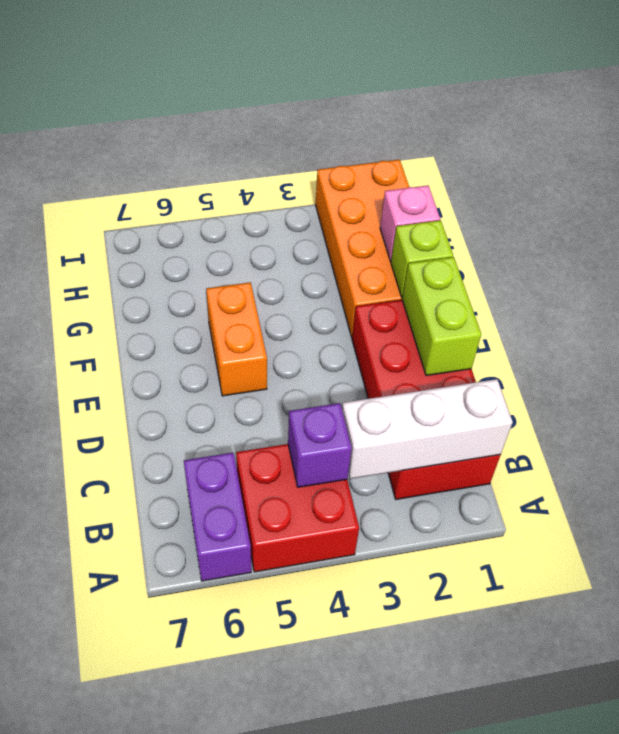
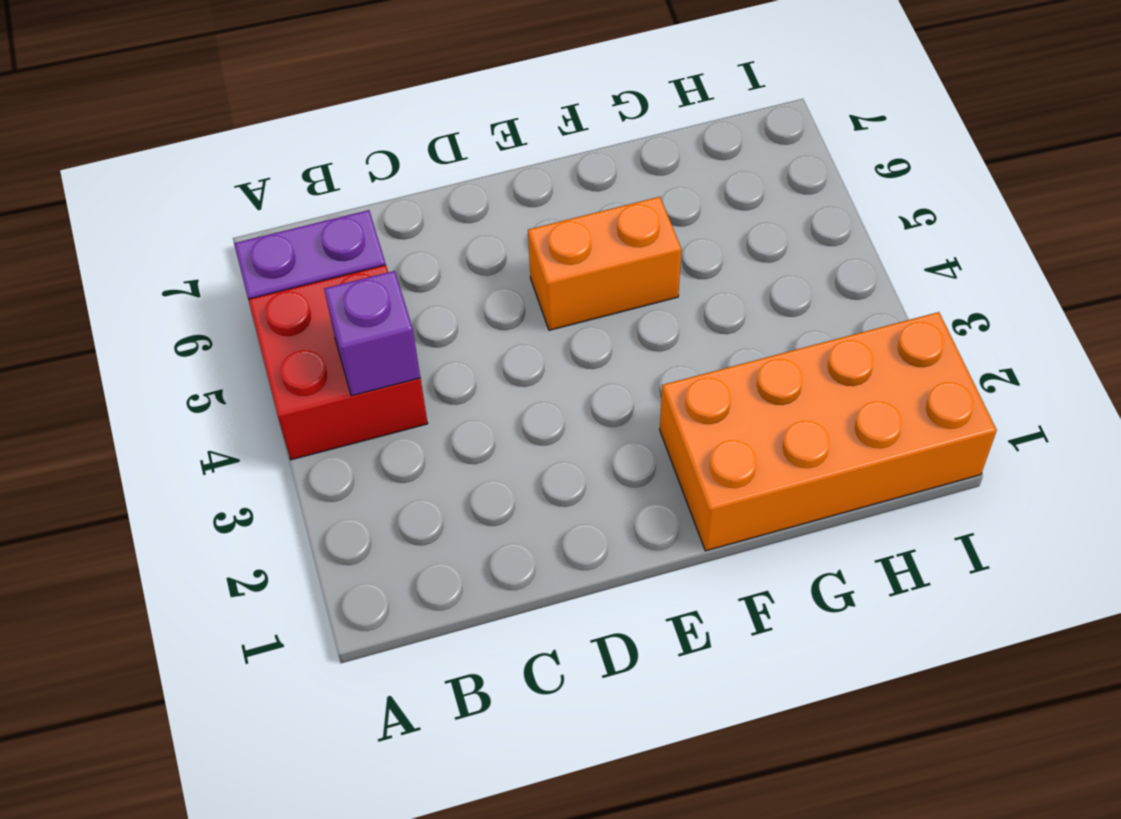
none -> red 2x4 brick [352,300,500,499]
none -> white 1x3 brick [342,379,513,479]

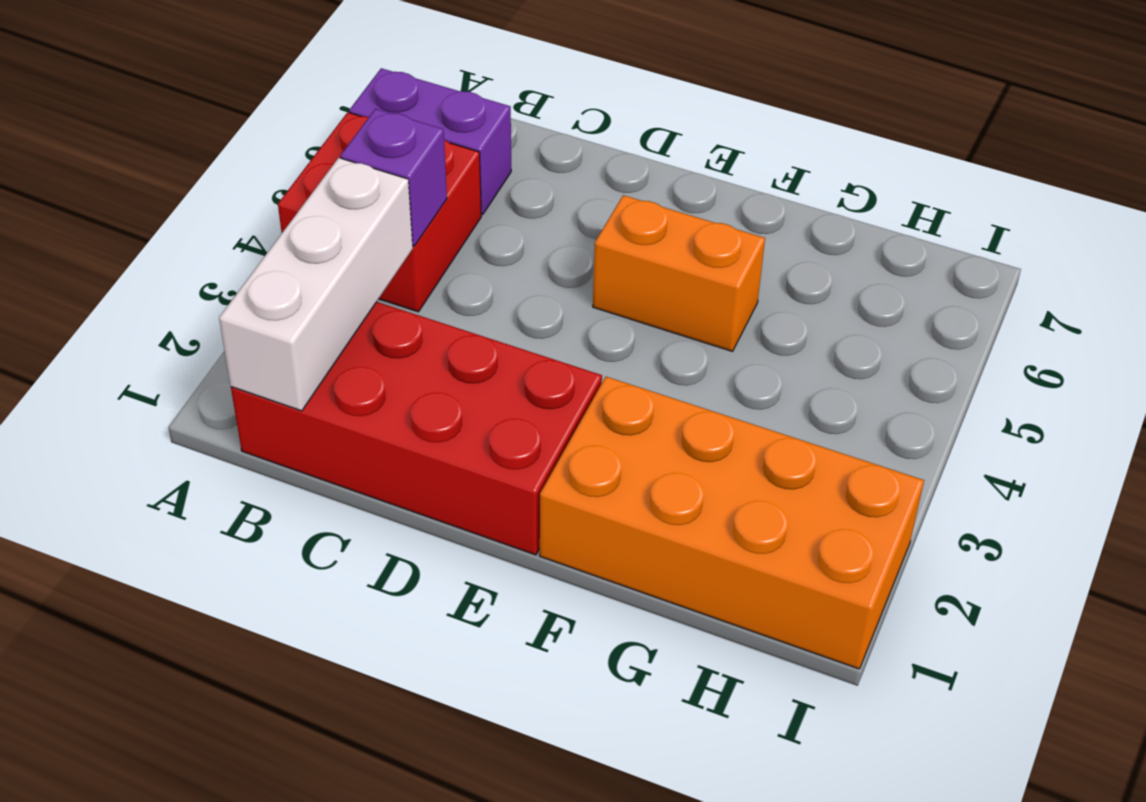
none -> lime 1x2 brick [402,257,481,376]
none -> lime 1x1 brick [391,220,453,297]

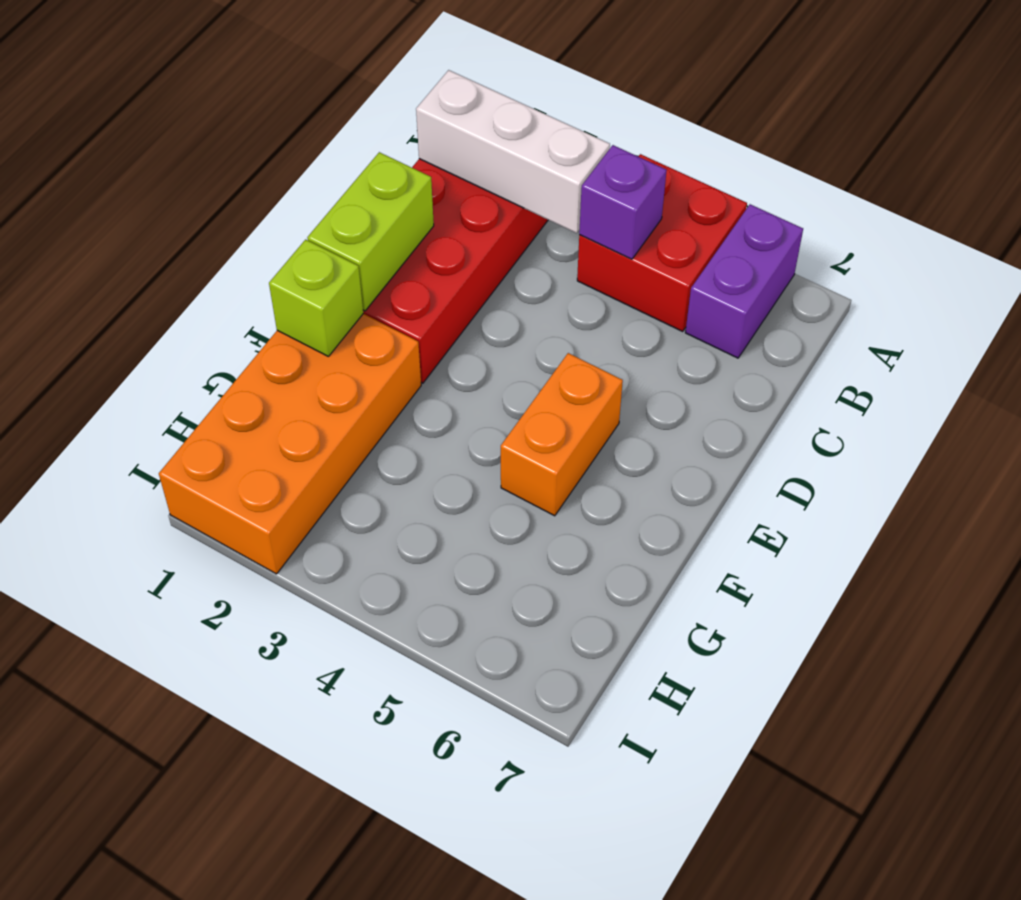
none -> pink 1x1 brick [380,186,440,261]

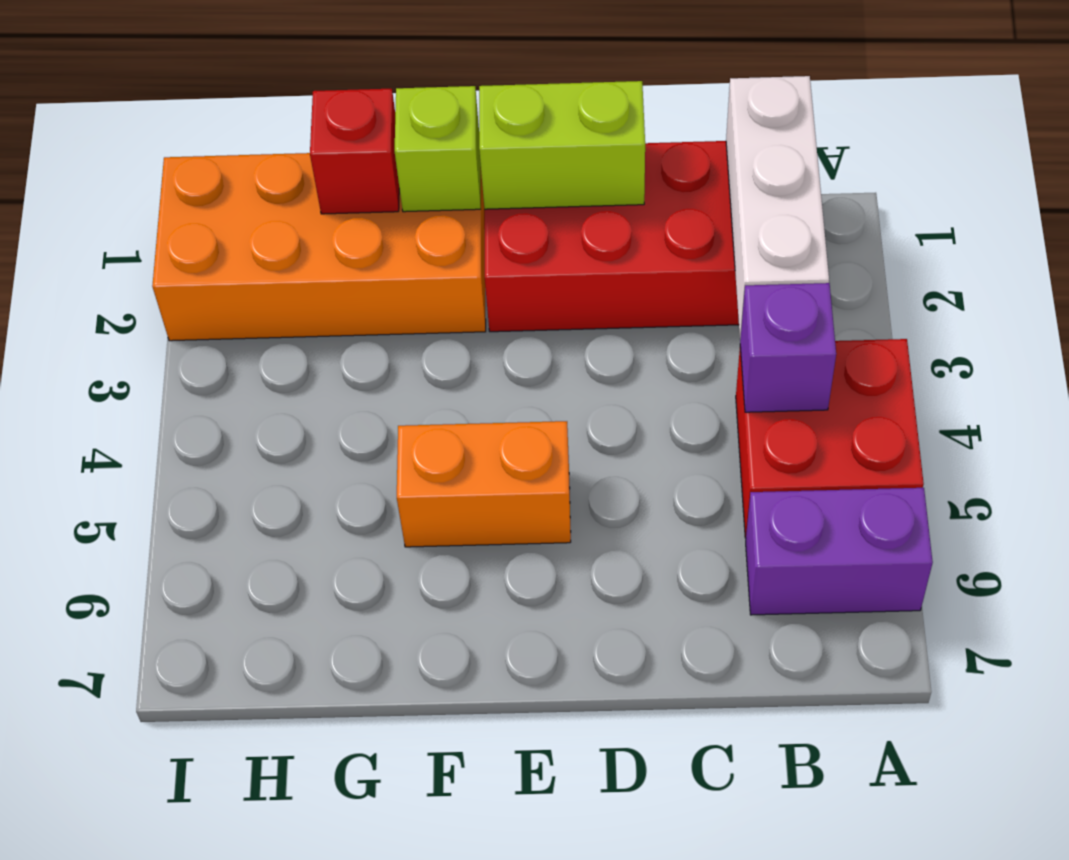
red 1x1 brick [310,89,399,214] -> pink 1x1 brick [380,186,440,261]

